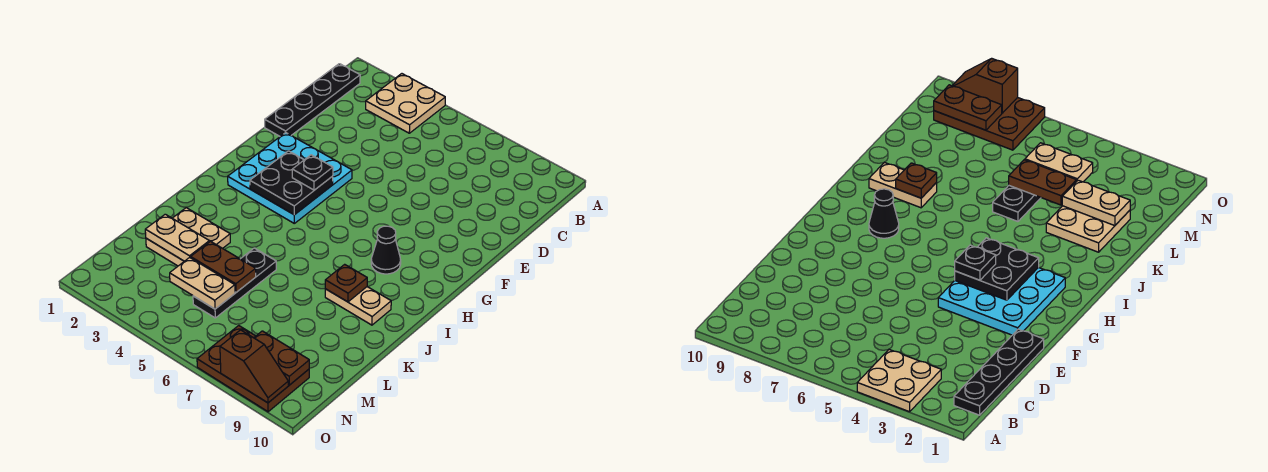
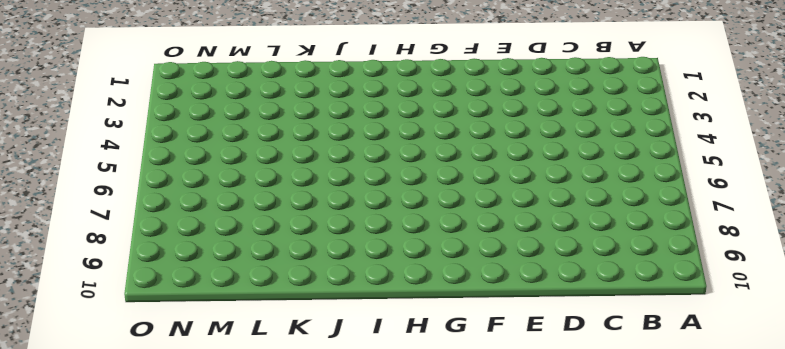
none -> tan 2x2 plate [366,74,445,133]
none -> black 1x4 plate [265,64,360,136]
none -> cyan 3x3 plate [228,133,352,223]

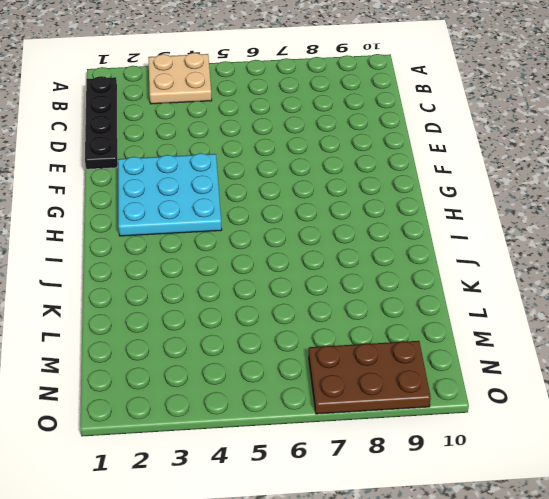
none -> black 1x1 cone [371,226,401,274]
none -> tan 1x2 plate [325,287,391,325]
none -> tan 2x2 plate [146,208,230,266]

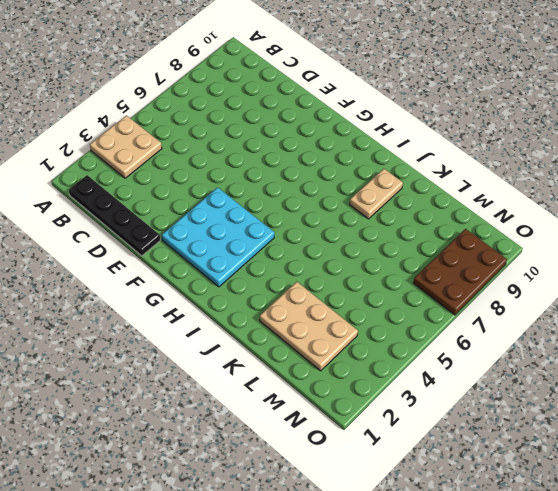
tan 2x3 plate [260,282,358,371] -> tan 2x2 plate [146,208,230,266]
none -> black 1x1 cone [371,226,401,274]
none -> black 1x3 plate [193,248,276,318]
none -> black 2x2 plate [250,151,333,215]

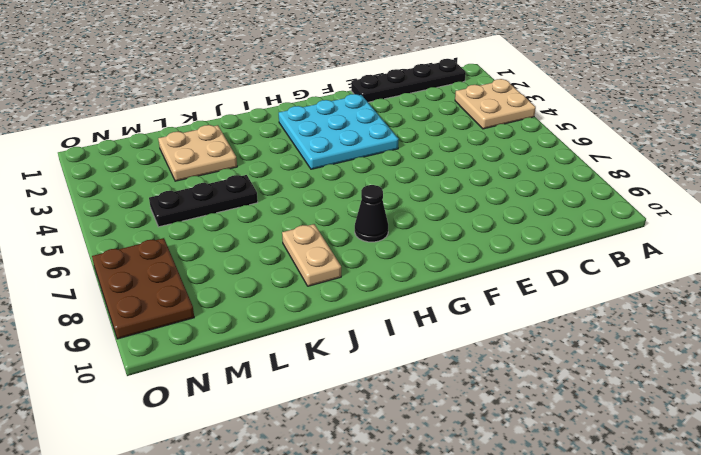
none -> black 2x2 plate [250,151,333,215]
none -> brown 1x1 plate [325,264,367,302]
none -> tan 1x2 plate [145,214,209,261]

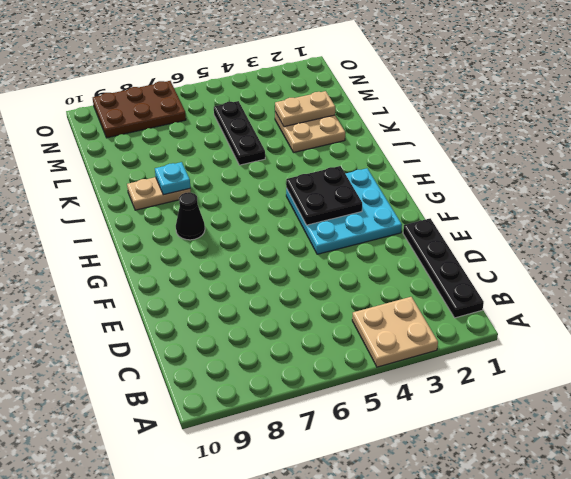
cyan 1x1 plate [155,162,190,195] -> brown 1x1 plate [325,264,367,302]
none -> brown 1x2 plate [191,241,256,292]
none -> tan 1x2 plate [170,257,235,309]
none -> brown 1x2 plate [254,331,309,385]

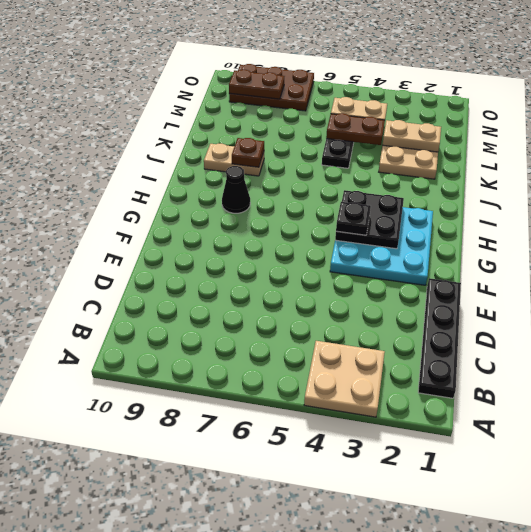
none -> brown 1x2 slope [220,330,288,403]

